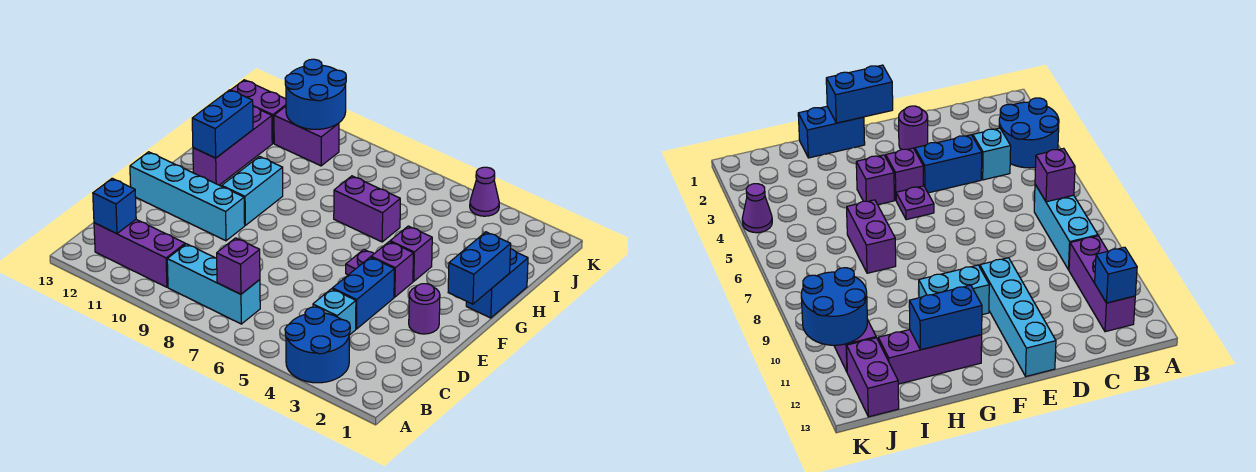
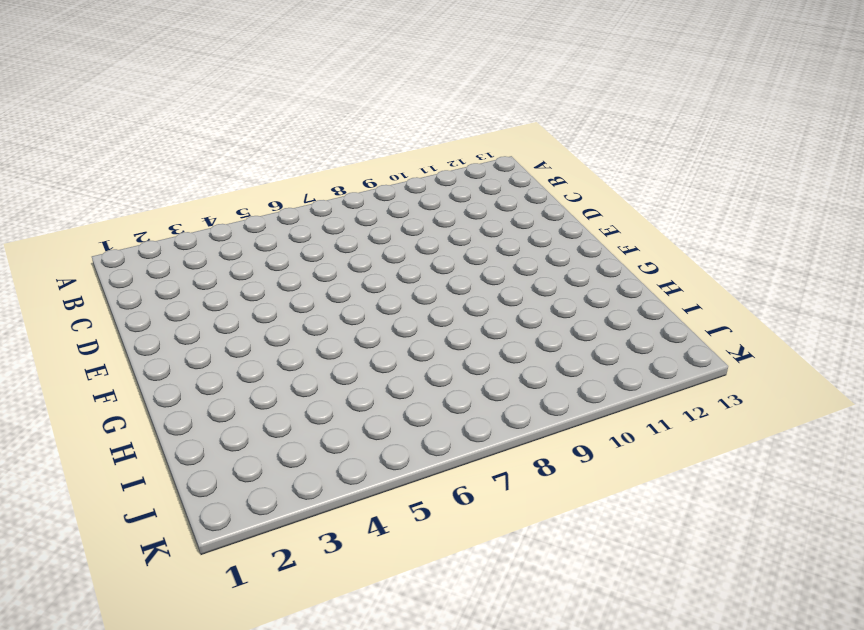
none -> blue 2x2 round brick [285,307,350,383]
none -> cyan 1x3 brick [167,244,260,324]
none -> purple 1x3 brick [94,220,185,287]

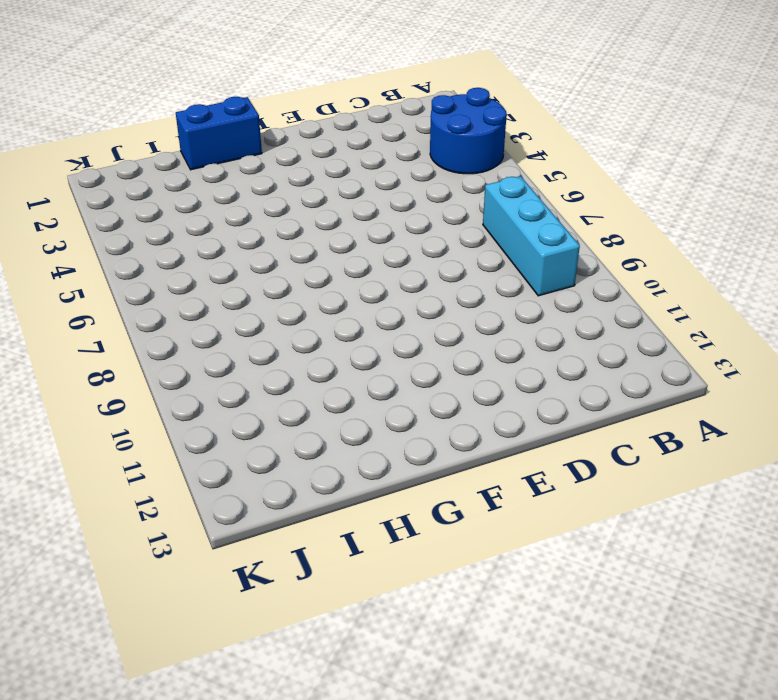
none -> purple 1x3 brick [94,220,185,287]
none -> cyan 1x1 brick [313,289,356,335]
none -> blue 1x2 brick [332,257,394,329]

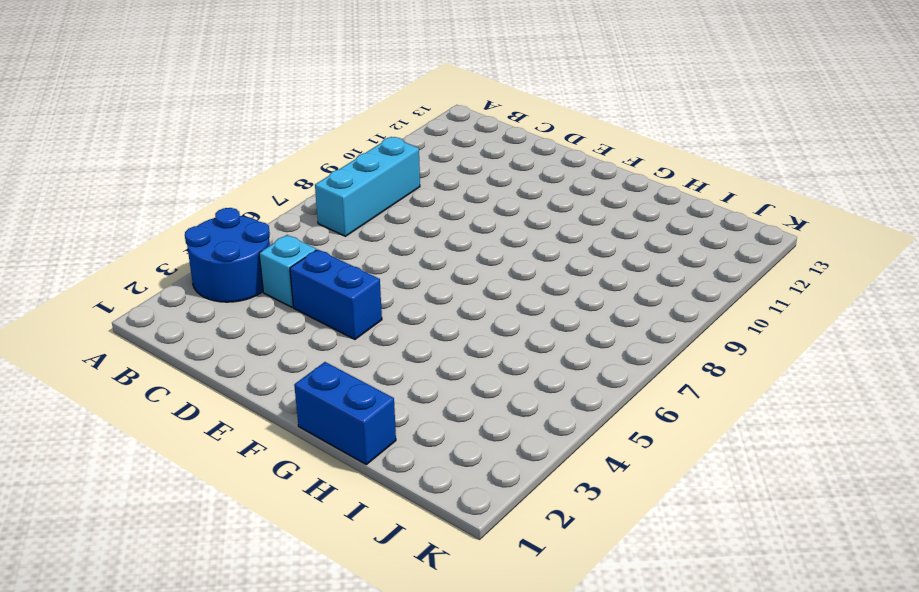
none -> purple 1x3 brick [94,220,185,287]
none -> purple 1x1 round brick [409,284,440,334]
none -> cyan 1x4 brick [130,152,245,241]

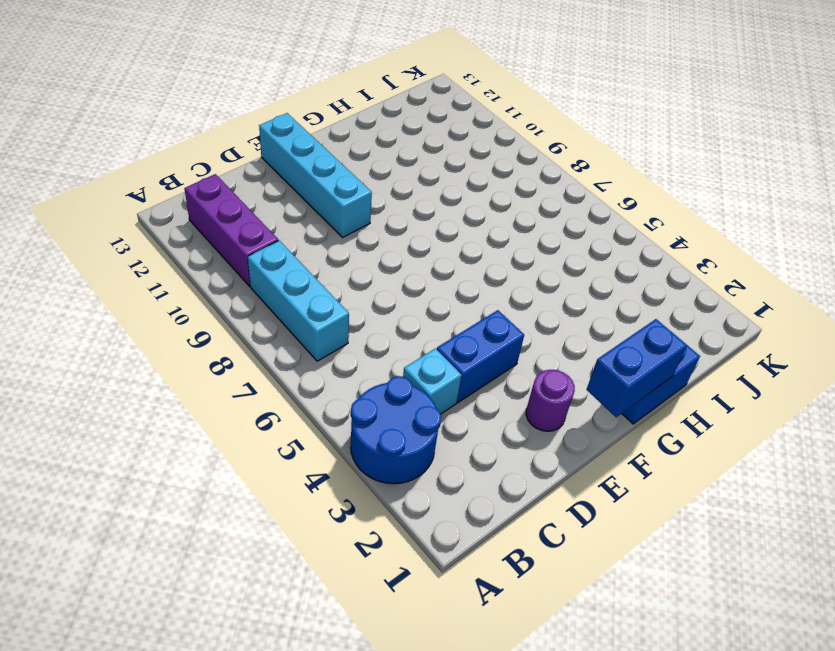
none -> purple 1x1 brick [371,242,413,297]
none -> purple 1x1 plate [346,250,374,275]
none -> cyan 1x2 brick [222,157,283,225]

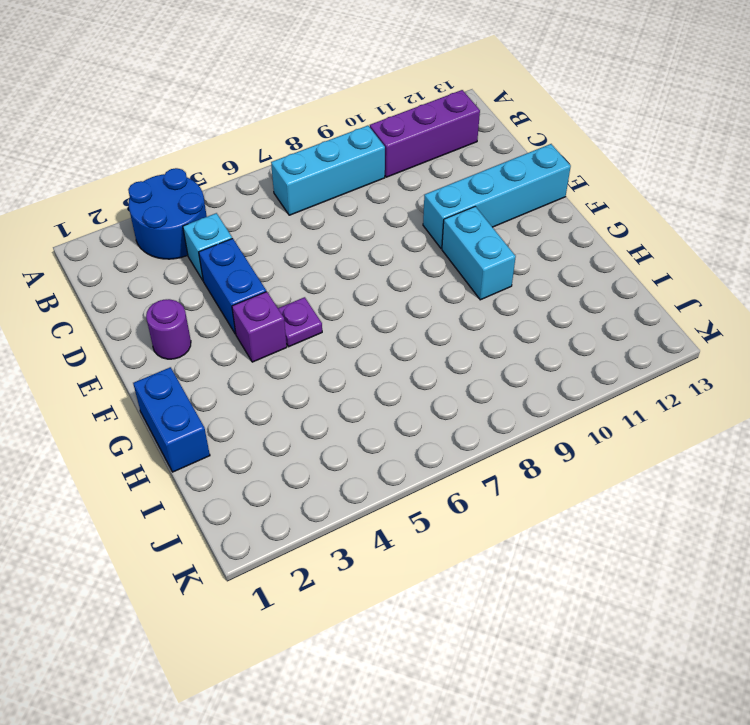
none -> purple 1x1 brick [390,226,432,281]
none -> purple 1x3 brick [193,107,272,185]
none -> purple 1x2 brick [334,176,400,242]

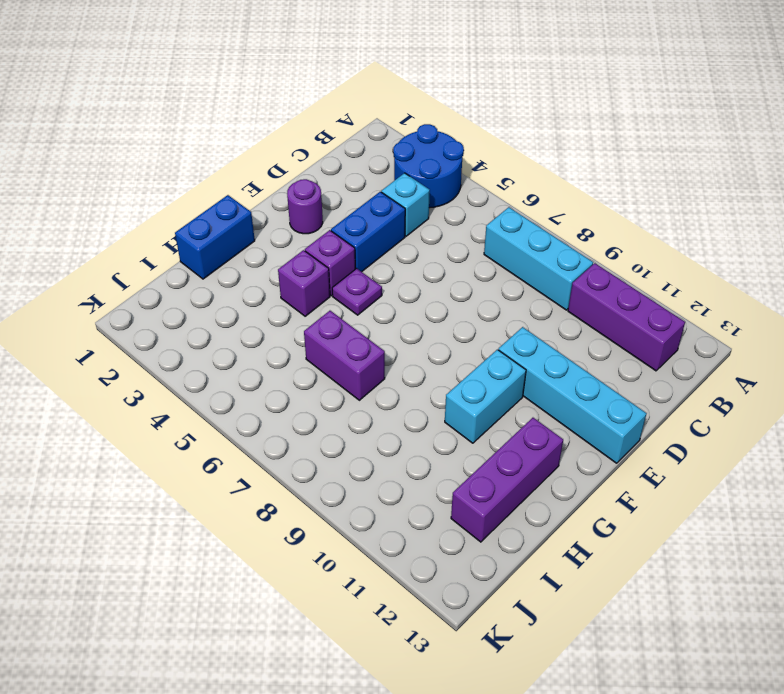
none -> purple 1x2 brick [274,106,339,166]
none -> purple 1x2 brick [231,80,286,143]
none -> purple 1x1 cone [470,167,499,216]

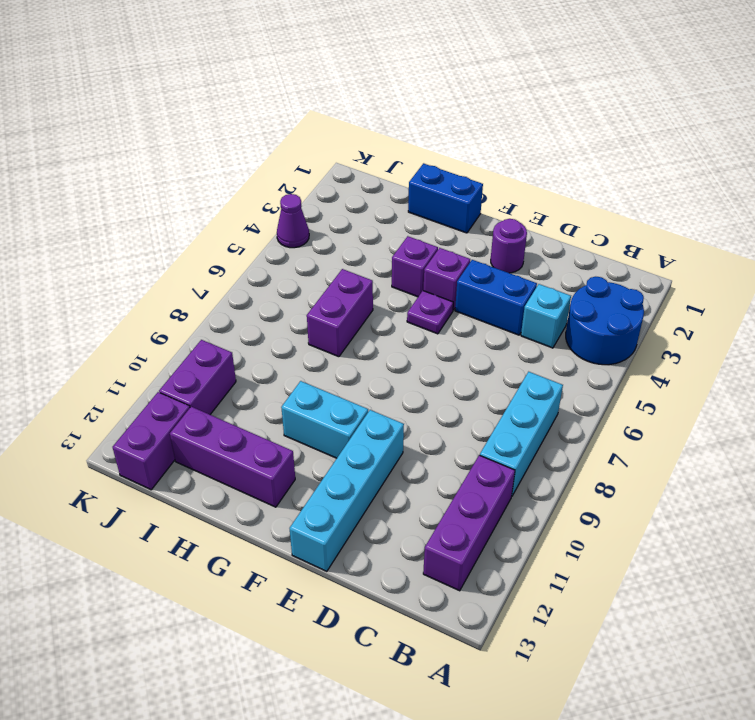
none -> purple 1x1 brick [217,238,260,294]
none -> blue 1x1 brick [93,178,136,234]
none -> blue 1x2 brick [448,232,511,304]

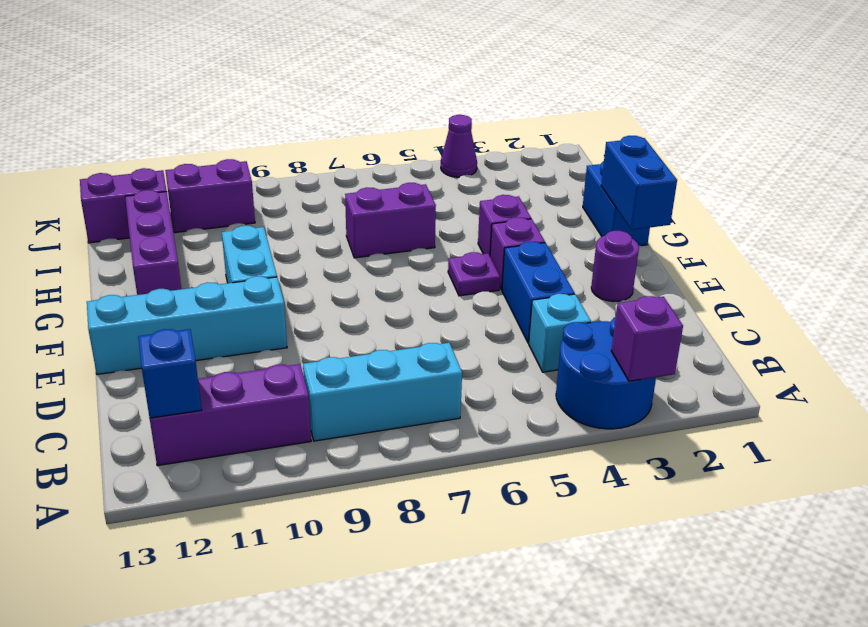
purple 1x1 brick [611,296,683,381] -> purple 1x1 brick moved to [217,238,260,294]
none -> blue 1x2 brick [192,90,253,158]
none -> blue 2x2 round brick [285,59,346,129]

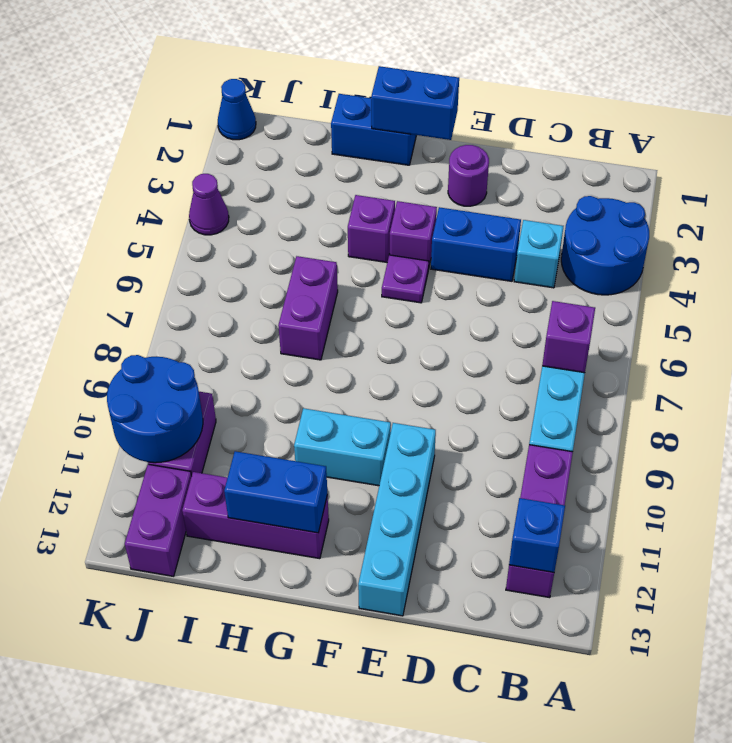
blue 1x1 cone [218,79,256,140] -> none

